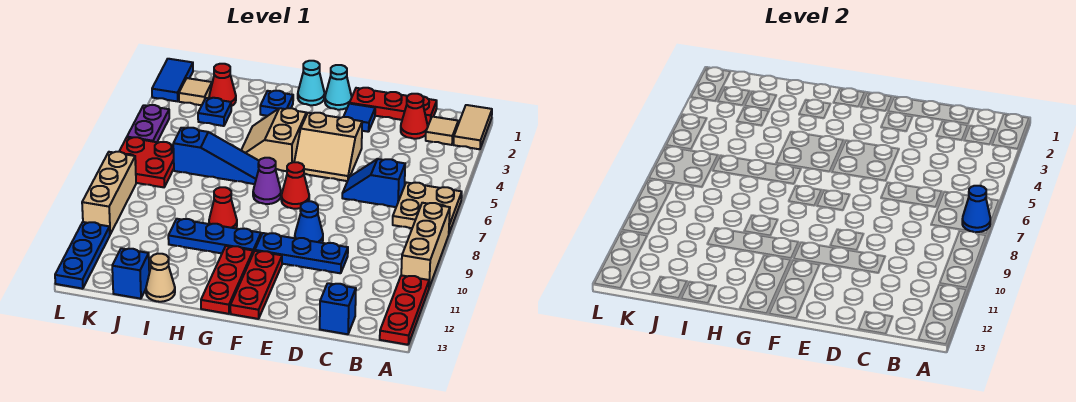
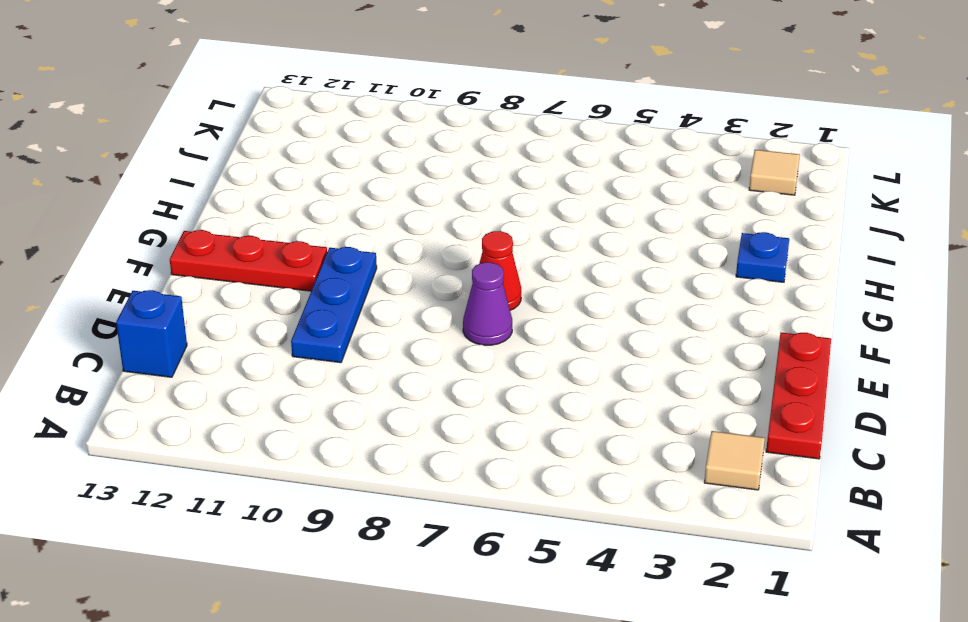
purple 1x1 cone [463,262,512,345] -> purple 1x1 cone moved to [253,158,281,204]
none -> tan 1x2 tile [453,105,492,149]
none -> tan 2x2 plate [393,182,462,233]
none -> tan 1x3 brick [401,203,450,287]
none -> red 1x3 plate [380,275,429,345]

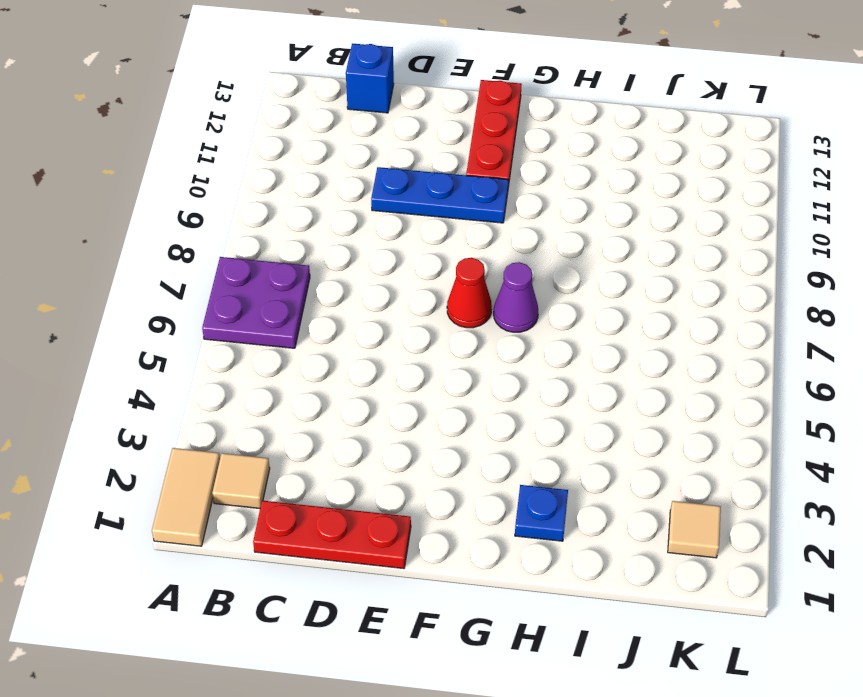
purple 2x2 plate [202,257,310,348] -> tan 2x2 plate [393,182,462,233]
none -> tan 1x3 brick [401,203,450,287]
none -> red 1x3 plate [380,275,429,345]
none -> red 1x1 cone [401,94,428,139]
none -> blue 1x2 slope [342,159,405,207]

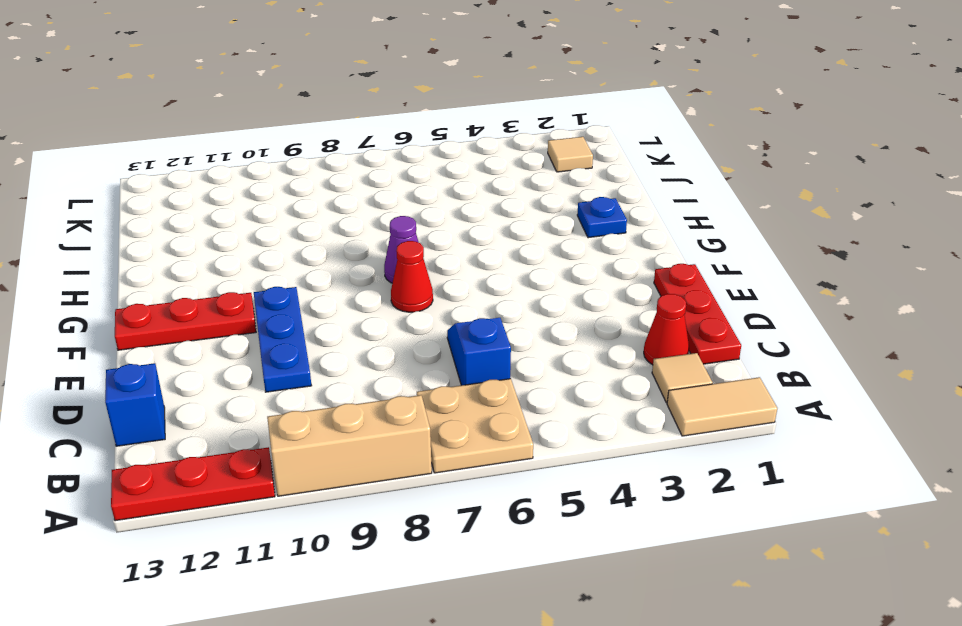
none -> blue 1x1 tile [344,104,375,132]
none -> tan 2x2 slope [294,113,362,181]
none -> blue 1x1 cone [295,201,323,243]
none -> cyan 1x1 cone [325,65,352,110]

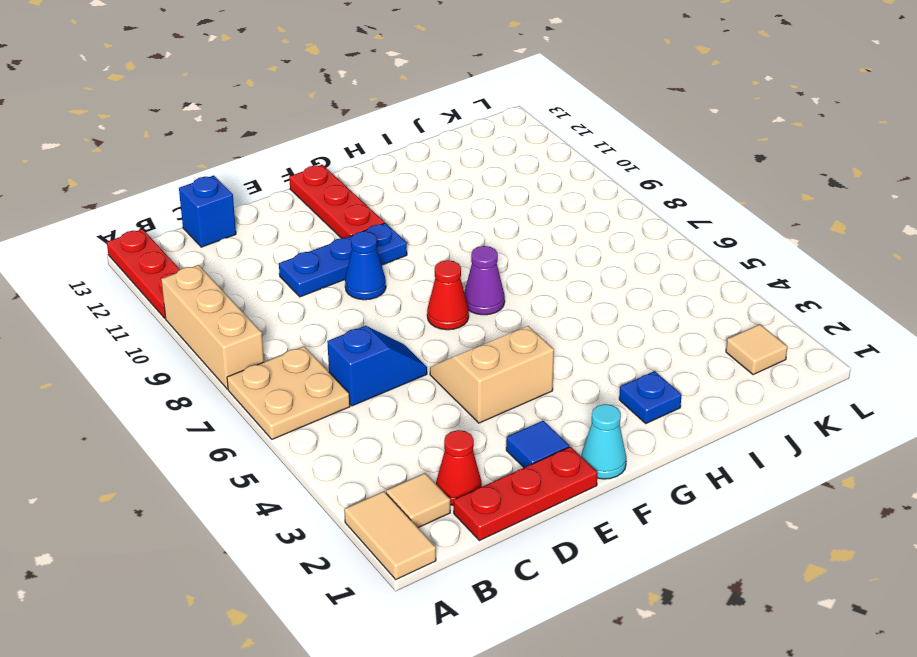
none -> cyan 1x1 cone [298,61,324,105]
none -> tan 2x2 slope [241,108,306,171]
none -> blue 1x3 plate [168,219,261,253]
none -> red 1x3 plate [201,246,253,314]

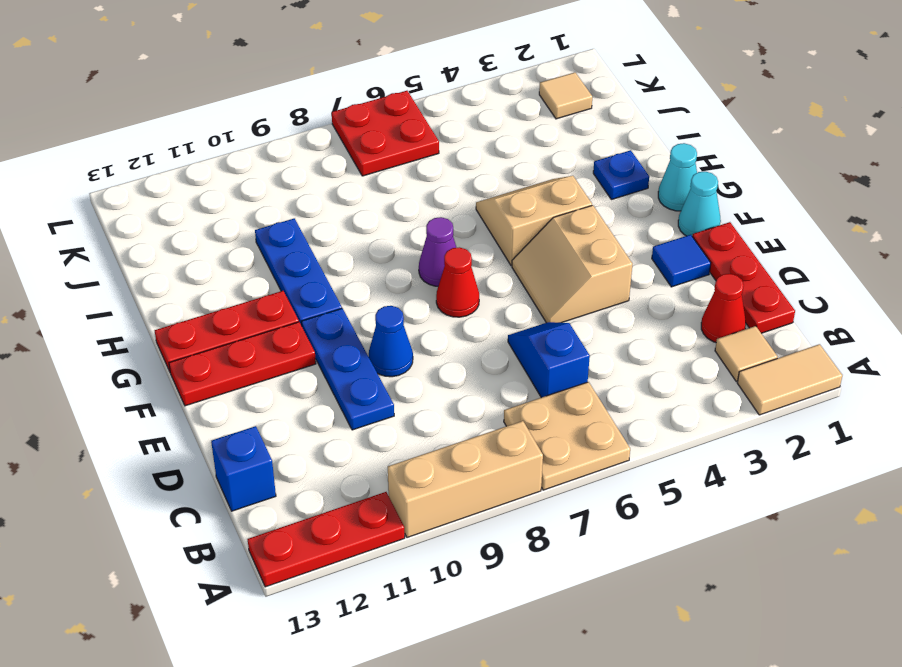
none -> blue 1x3 slope [173,128,259,184]
none -> red 1x1 cone [209,187,237,228]
none -> tan 1x1 cone [146,254,175,302]
none -> red 1x1 cone [209,64,236,106]

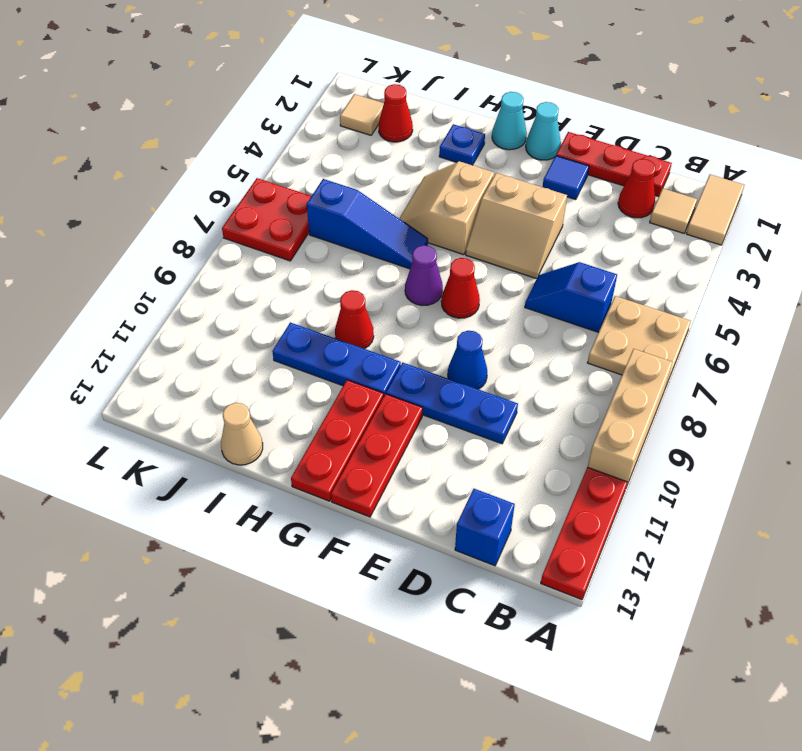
none -> blue 1x1 plate [198,98,231,126]
none -> blue 1x1 brick [112,248,149,299]
none -> blue 1x2 tile [152,59,193,101]
none -> purple 1x2 plate [127,105,169,142]

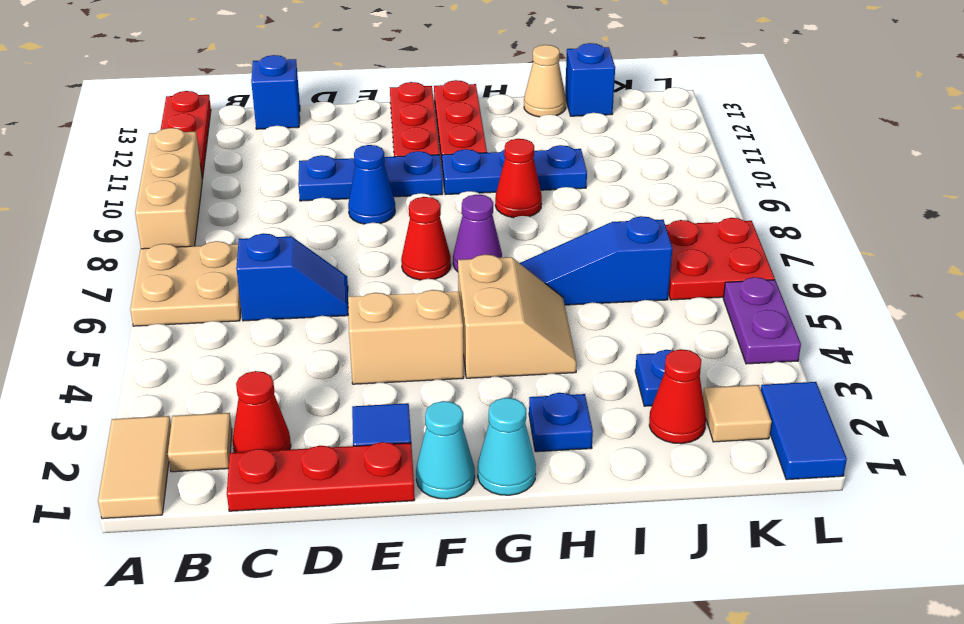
none -> tan 1x3 brick [82,152,136,234]
none -> blue 1x3 plate [55,222,110,289]
none -> blue 1x1 cone [962,186,990,232]

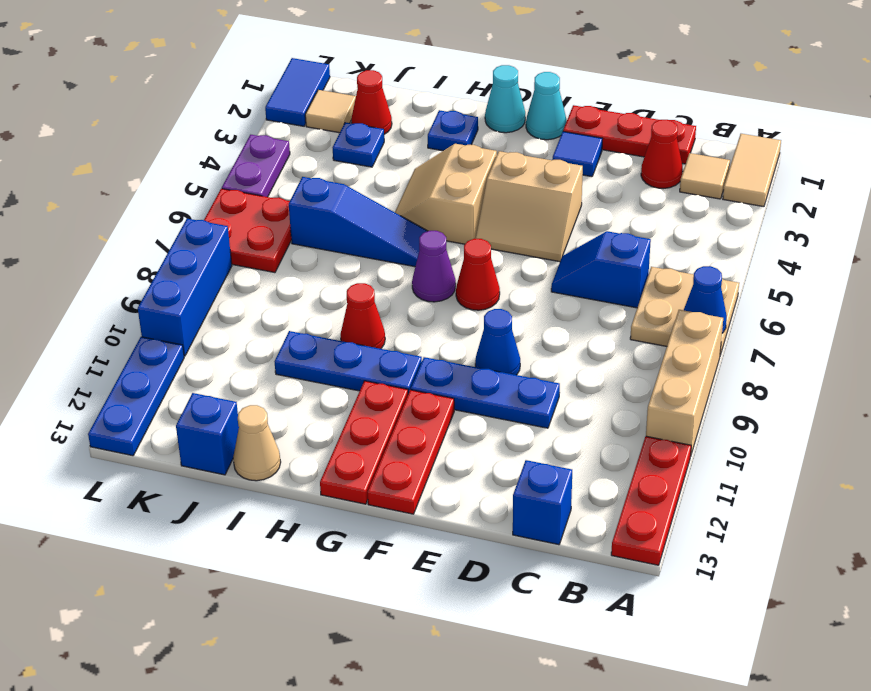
blue 1x3 brick [138,219,232,356] -> tan 1x3 brick [82,152,136,234]

